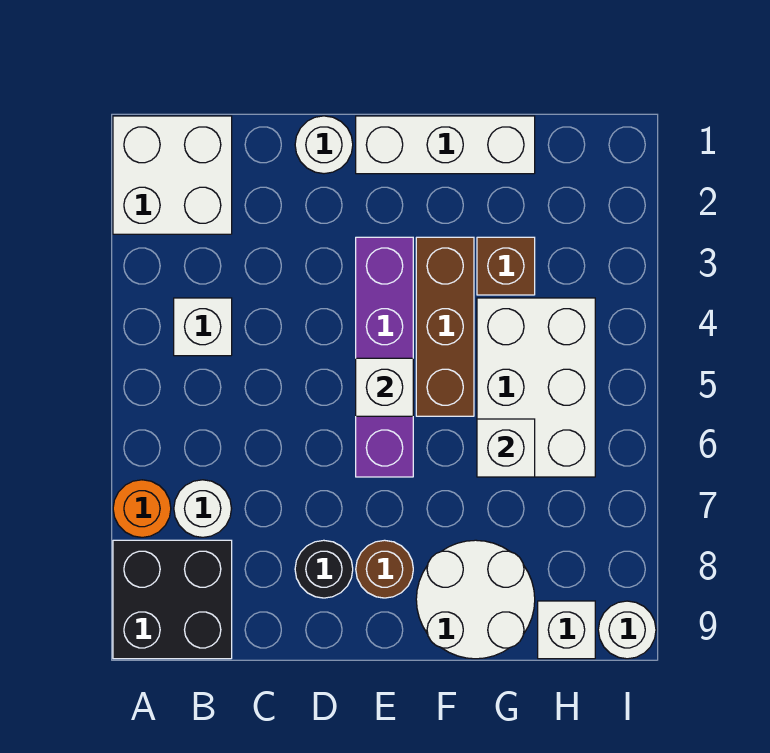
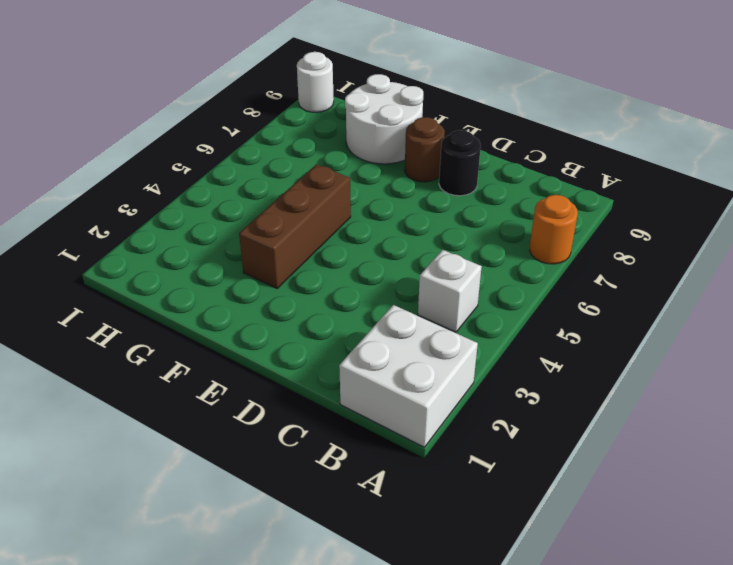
none -> black 2x2 brick [113,540,232,659]
none -> white 1x1 round brick [174,480,232,537]
none -> white 1x1 round brick [295,116,353,174]

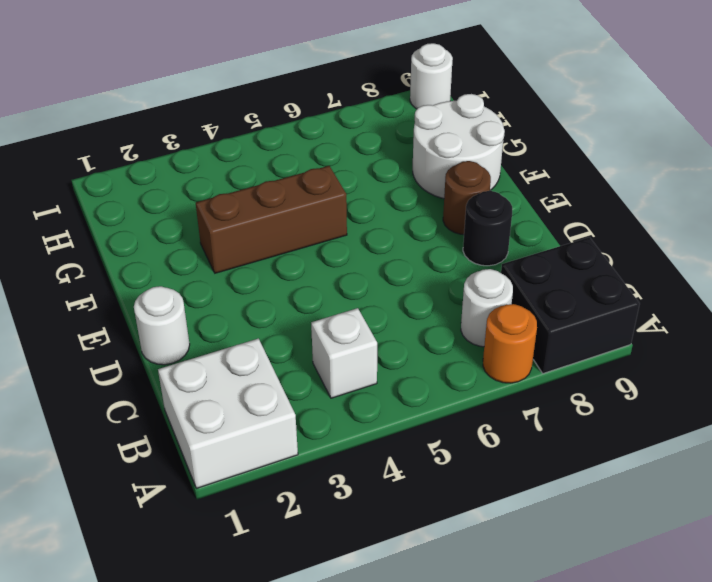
none -> white 1x3 brick [356,116,535,174]
none -> purple 1x4 brick [356,237,413,477]
none -> brown 1x1 brick [477,237,535,295]

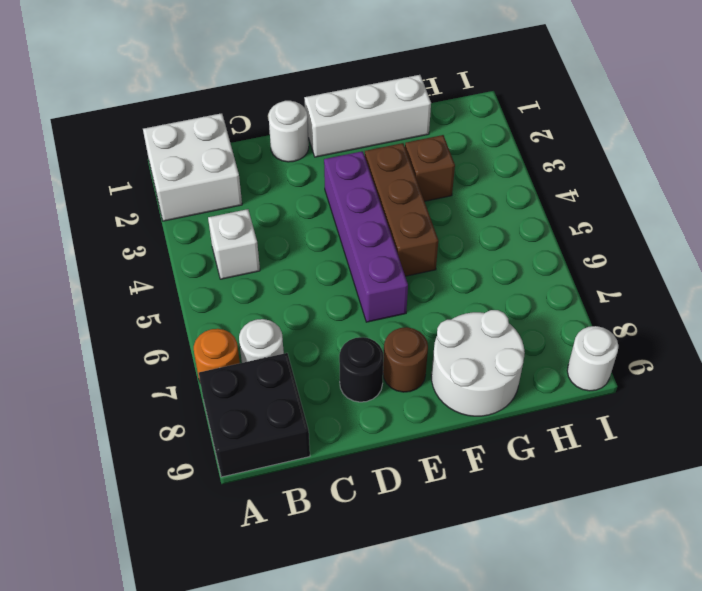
none -> white 2x3 brick [477,298,595,477]
none -> white 1x1 brick [538,601,595,659]
none -> white 1x1 brick [356,358,413,416]

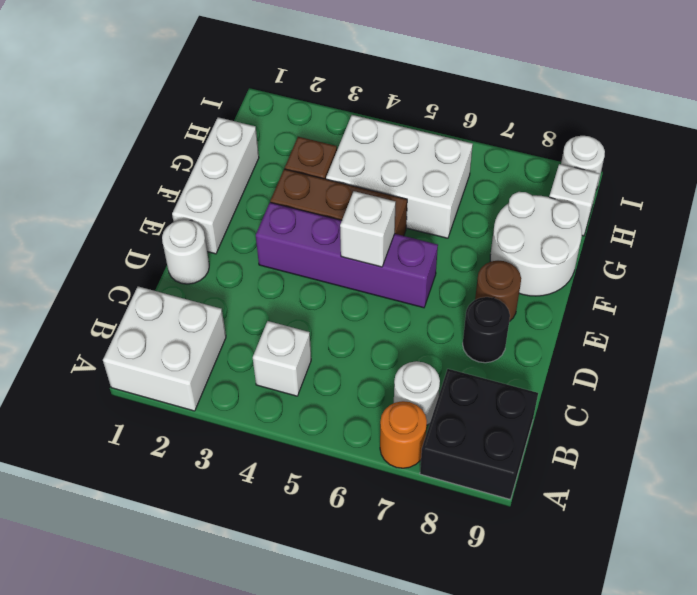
none -> white 1x1 brick [477,419,535,477]

